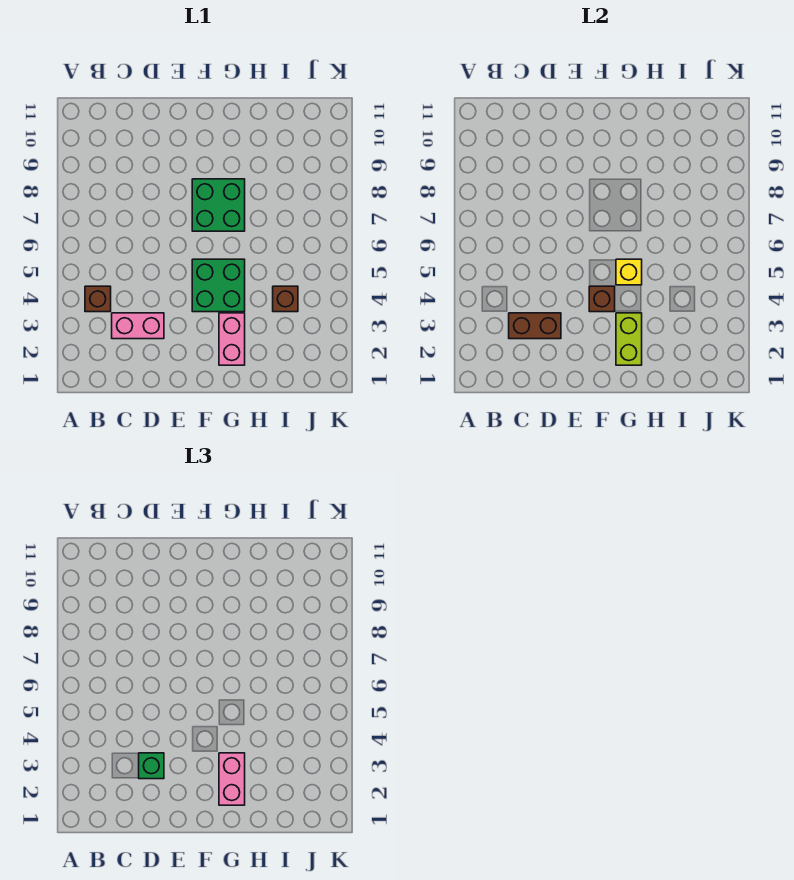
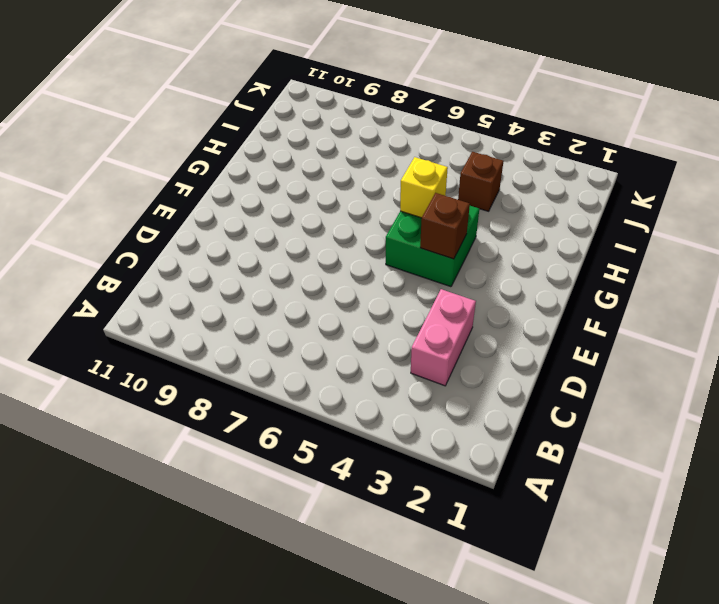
none -> brown 1x1 brick [85,286,111,312]
none -> green 2x2 brick [192,179,245,231]
none -> pink 1x2 brick [219,313,245,365]

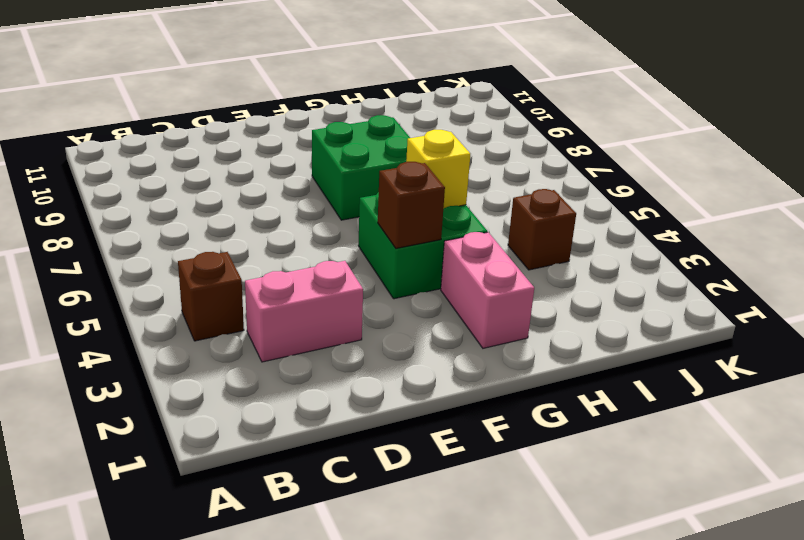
none -> brown 1x2 brick [509,313,561,339]
none -> lime 1x2 brick [616,313,642,365]
none -> green 1x1 brick [139,753,164,779]

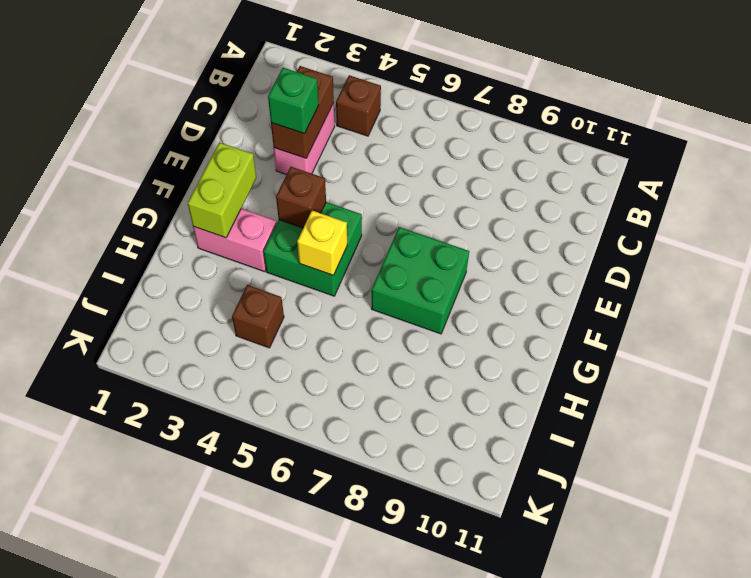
lime 1x2 brick [188,143,256,238] -> lime 1x2 brick turned to [616,313,642,365]
none -> pink 1x2 brick [219,753,245,805]

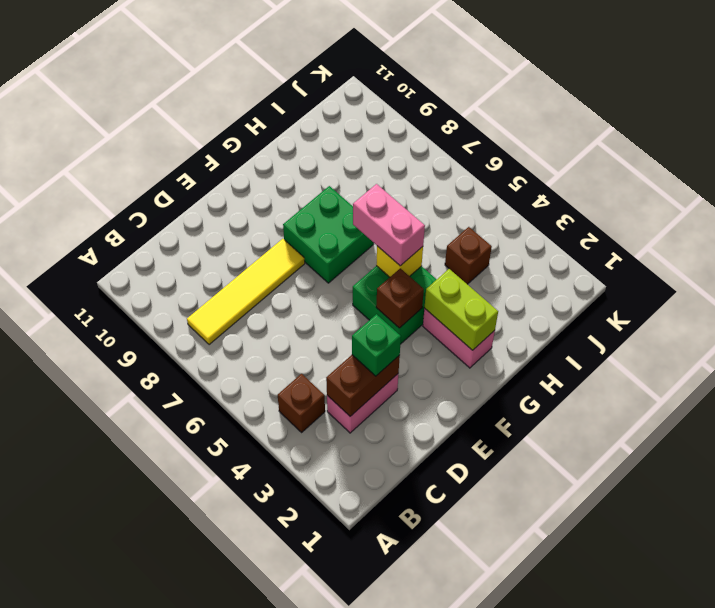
yellow 1x4 tile [187,239,305,345] -> none
pink 1x2 brick [353,184,425,266] -> pink 1x2 brick moved to [219,753,245,805]

